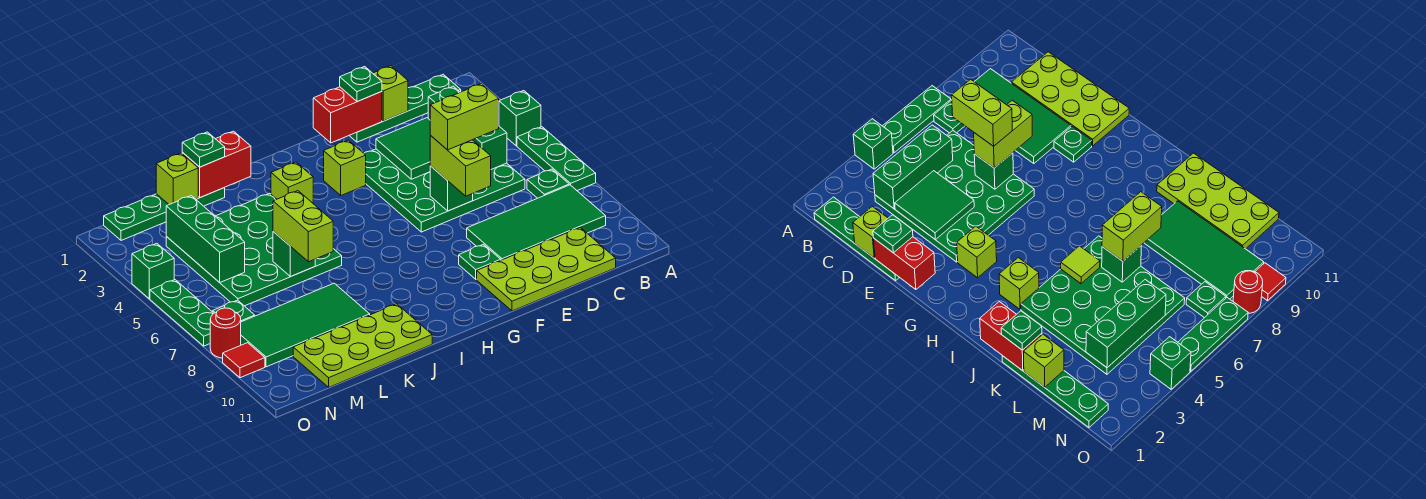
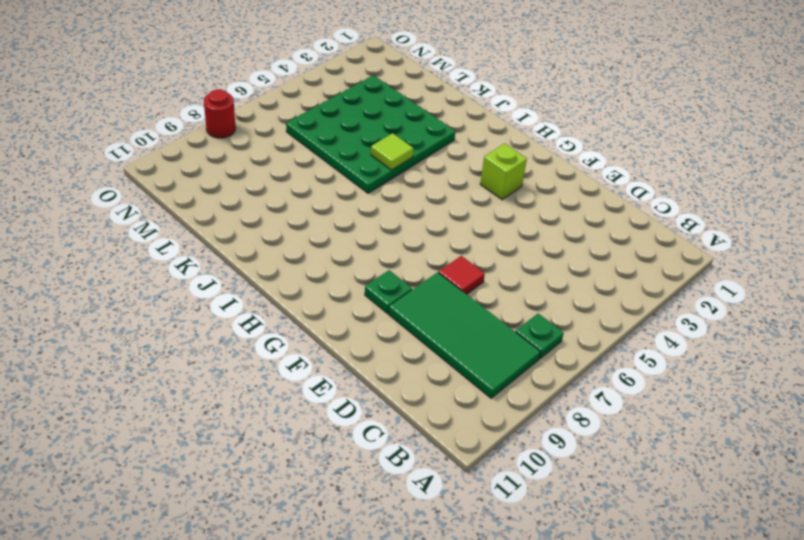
red 1x1 tile [439,256,485,294] -> red 1x1 tile moved to [223,343,265,378]
none -> green 1x1 brick [499,91,541,146]
none -> green 1x3 plate [517,127,596,191]
none -> green 1x4 plate [349,74,461,142]
none -> green 4x4 plate [364,149,525,232]

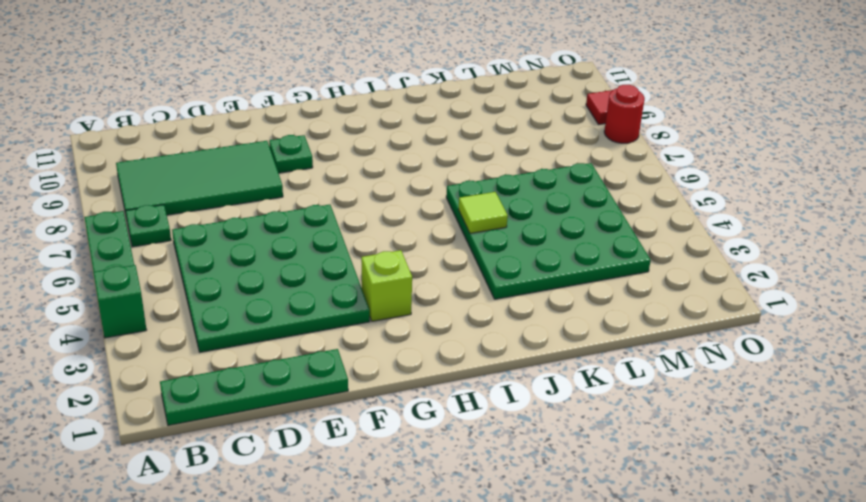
none -> lime 2x4 plate [477,228,616,311]
none -> lime 1x1 brick [271,162,313,203]
none -> lime 2x4 plate [293,304,432,387]
none -> green 1x4 plate [104,188,225,240]

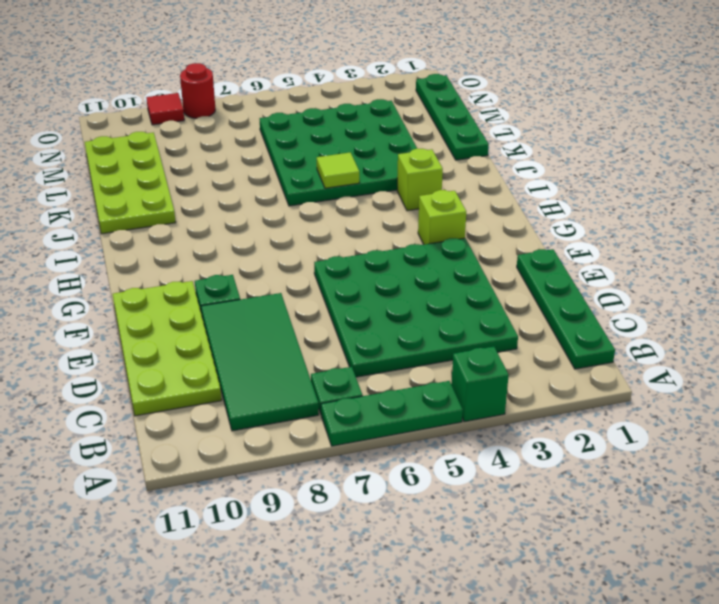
none -> green 2x4 tile [241,283,370,367]
none -> green 1x1 plate [213,300,255,322]
none -> green 1x1 brick [132,243,174,299]
none -> green 1x3 plate [150,280,214,346]

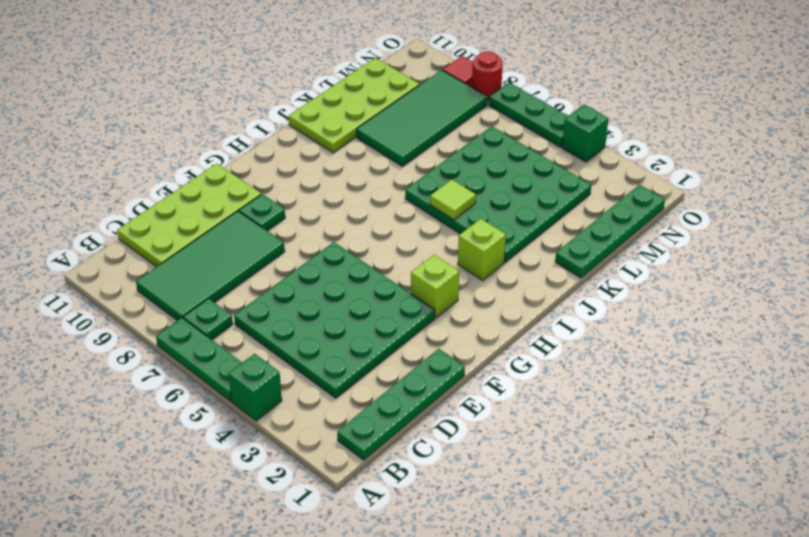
none -> green 1x1 plate [213,300,255,322]
none -> green 1x3 brick [428,86,507,169]
none -> lime 1x1 brick [373,66,408,121]
none -> green 2x2 tile [376,118,431,179]

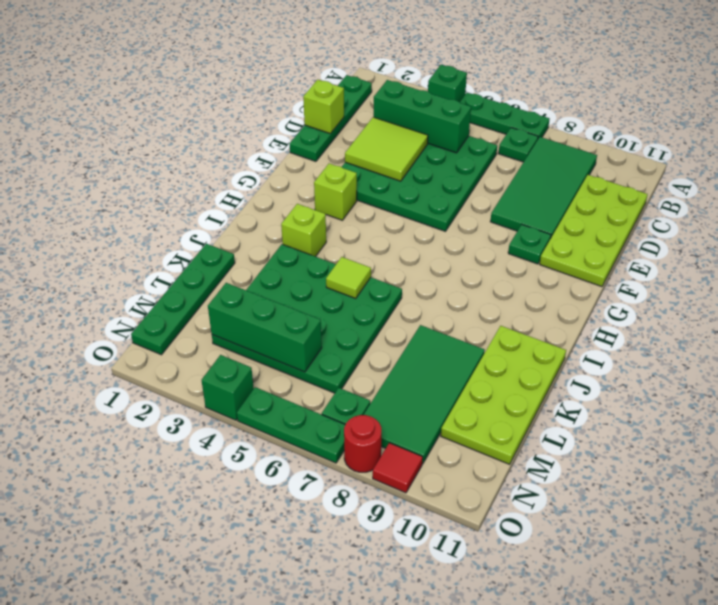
lime 2x2 tile [345,117,428,181] -> green 2x2 tile [376,118,431,179]
none -> red 1x2 brick [313,87,382,143]
none -> green 1x1 brick [430,166,473,211]
none -> red 1x2 brick [182,131,251,198]
none -> green 1x1 brick [273,232,315,276]

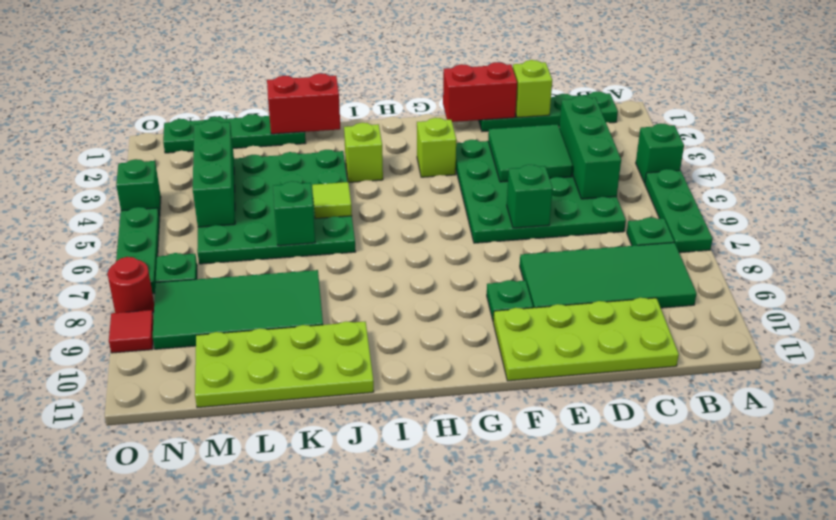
none -> lime 1x1 brick [156,153,198,205]
none -> green 1x1 plate [340,67,382,102]
none -> lime 1x2 brick [430,136,491,196]
none -> green 1x1 plate [182,132,225,167]

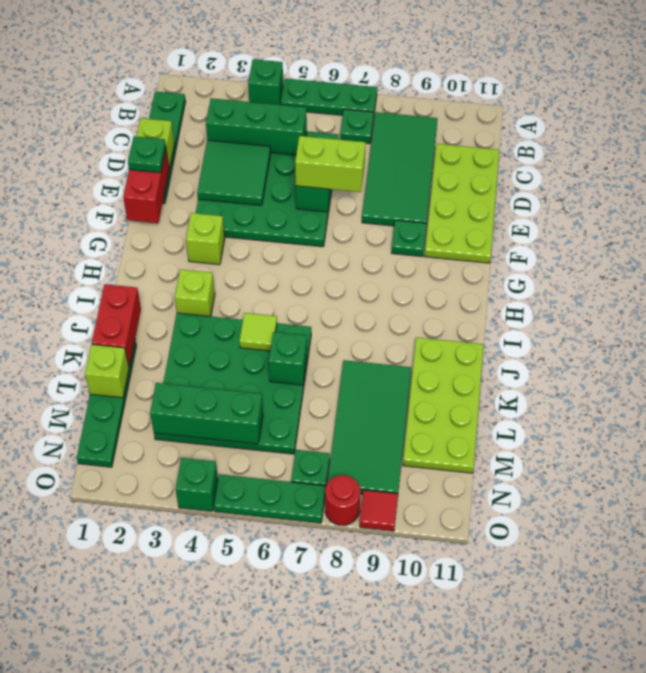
none -> green 1x1 plate [182,132,225,167]
none -> lime 1x2 brick [273,191,333,262]
none -> lime 1x2 brick [430,84,499,150]

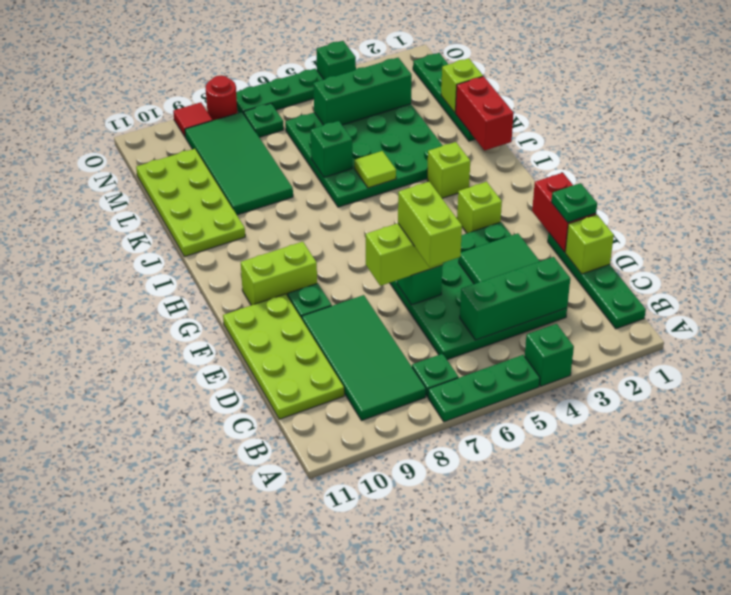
lime 1x2 brick [241,242,317,305] -> lime 1x2 brick moved to [273,191,333,262]
none -> green 1x1 plate [182,132,225,167]

